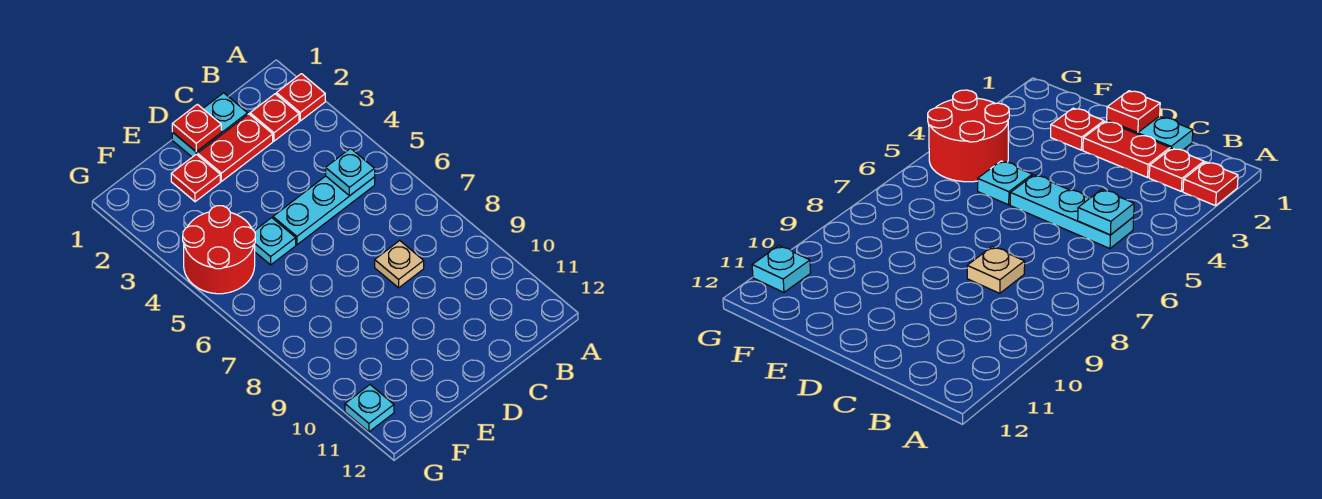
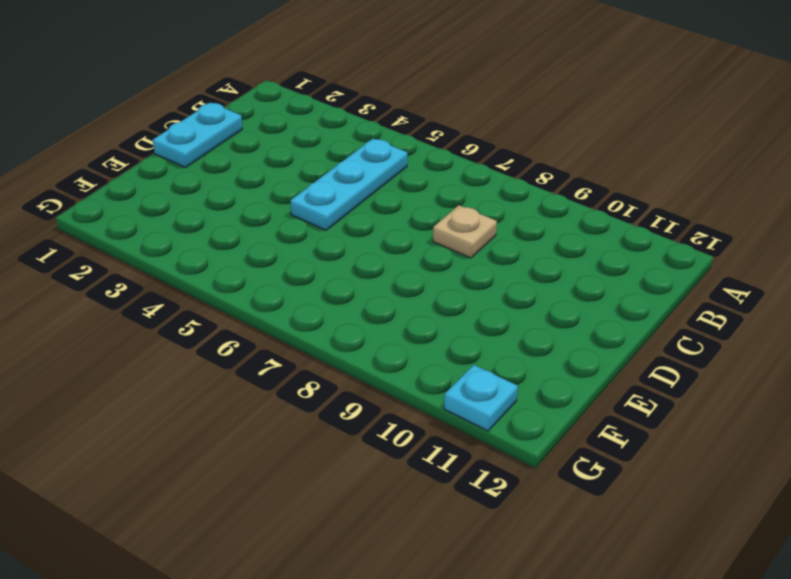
none -> red 1x1 plate [276,74,325,121]
none -> red 1x1 plate [250,94,299,141]
none -> red 1x2 plate [197,114,273,181]

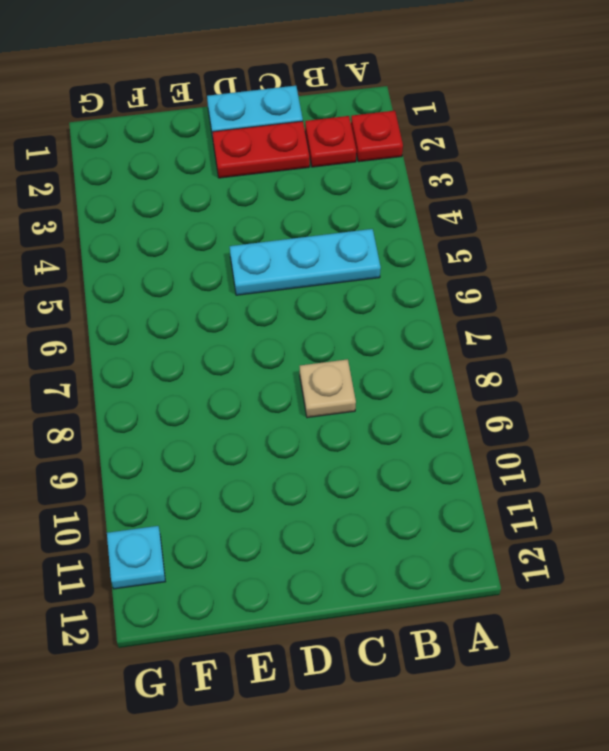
none -> red 1x1 plate [171,154,220,202]
none -> cyan 1x1 plate [254,218,296,265]
none -> red 2x2 round brick [183,206,255,294]

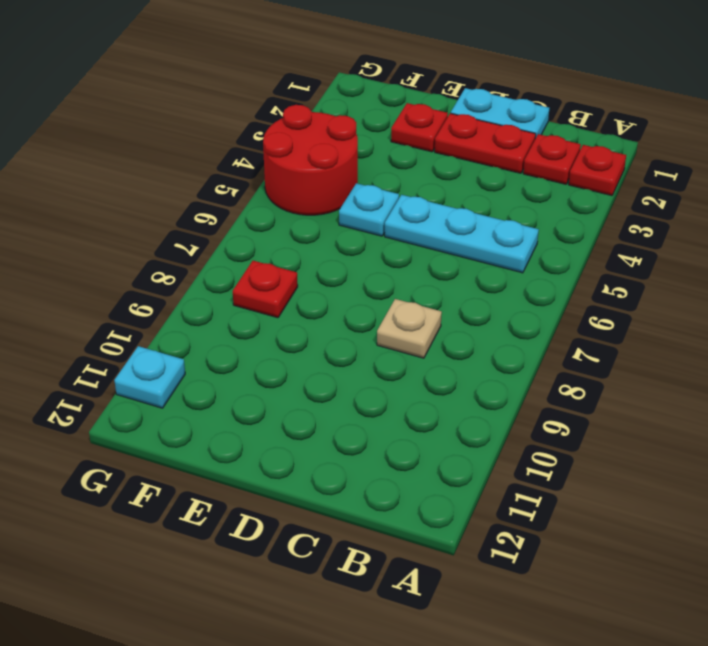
red 1x1 plate [233,261,298,318] -> red 1x1 plate moved to [172,104,221,152]
none -> cyan 1x1 plate [326,148,375,196]

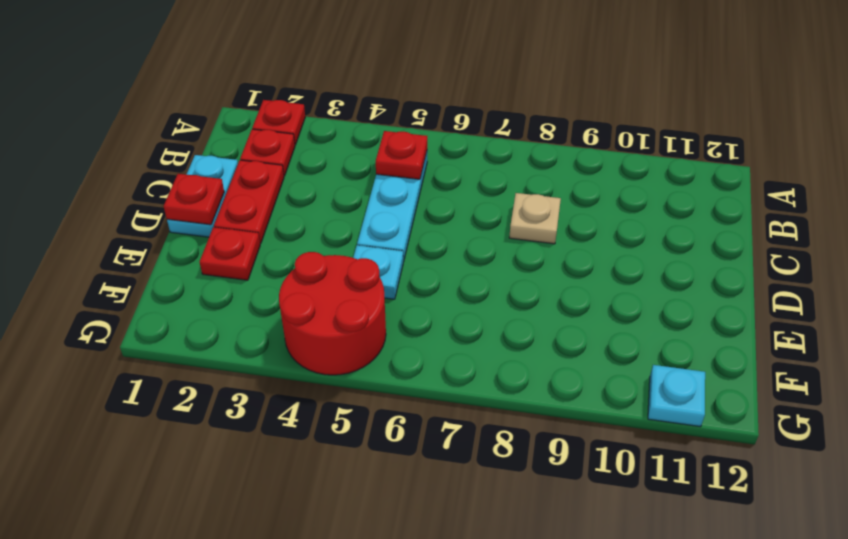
red 1x1 plate [376,131,427,179] -> cyan 1x1 plate [326,148,375,196]

